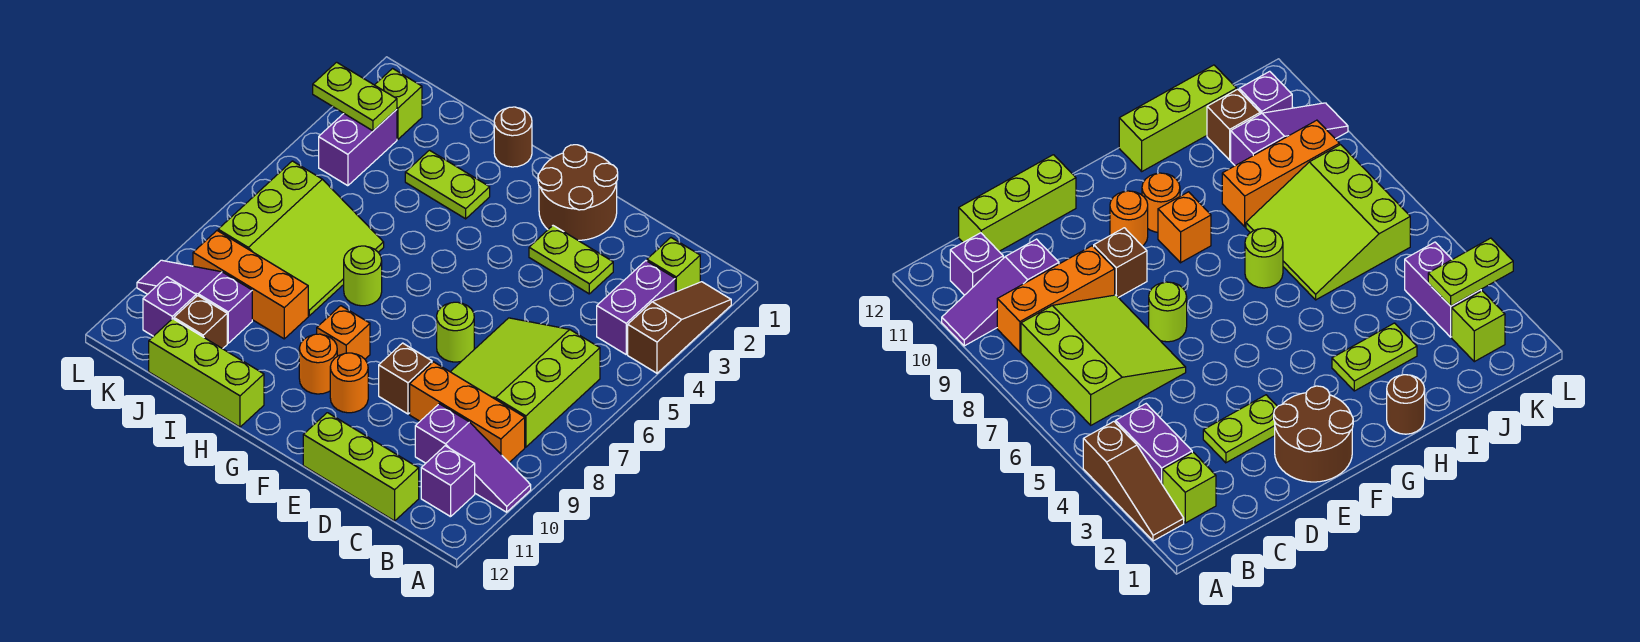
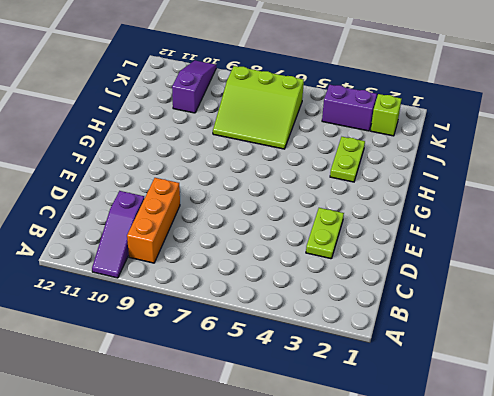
none -> brown 1x3 slope [628,282,731,373]
none -> lime 1x1 brick [647,238,700,292]
none -> purple 1x2 brick [597,261,675,354]

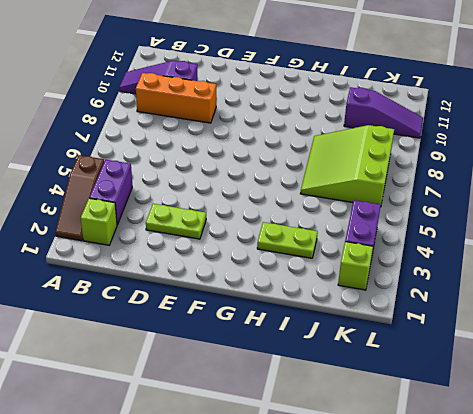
none -> lime 3x3 slope [451,318,600,447]
none -> purple 1x1 brick [421,446,475,517]
none -> lime 1x3 brick [303,413,419,521]

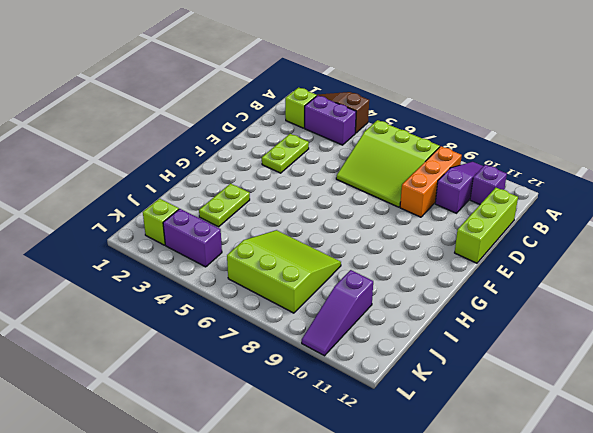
none -> brown 2x2 round brick [538,145,618,240]
none -> lime 1x1 round brick [437,302,474,362]
none -> brown 1x1 brick [379,343,432,414]

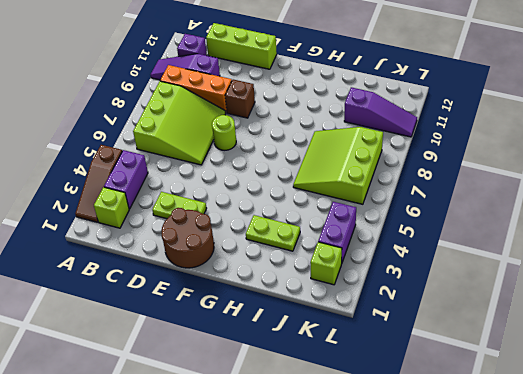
none -> orange 1x1 round brick [330,353,368,413]
none -> orange 1x1 brick [317,306,370,359]
none -> orange 1x1 round brick [299,334,337,394]

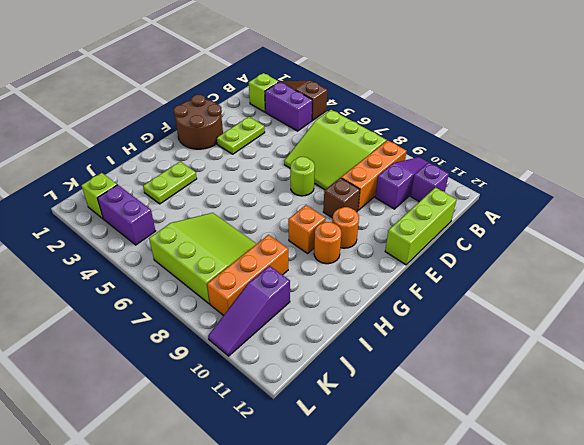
none -> brown 1x1 round brick [494,107,532,167]
none -> lime 1x1 round brick [344,246,382,306]
none -> lime 1x3 brick [149,319,264,427]

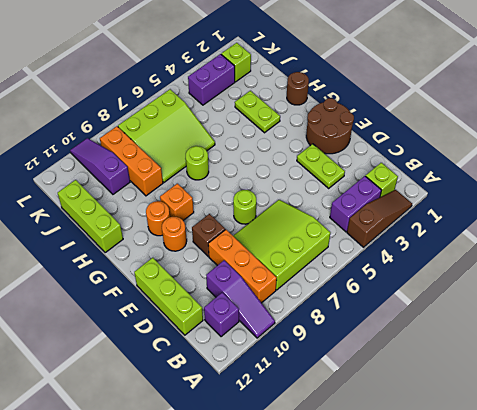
none -> brown 1x1 brick [174,296,227,349]
none -> purple 1x1 brick [143,277,196,336]
none -> lime 1x2 plate [313,62,397,131]

